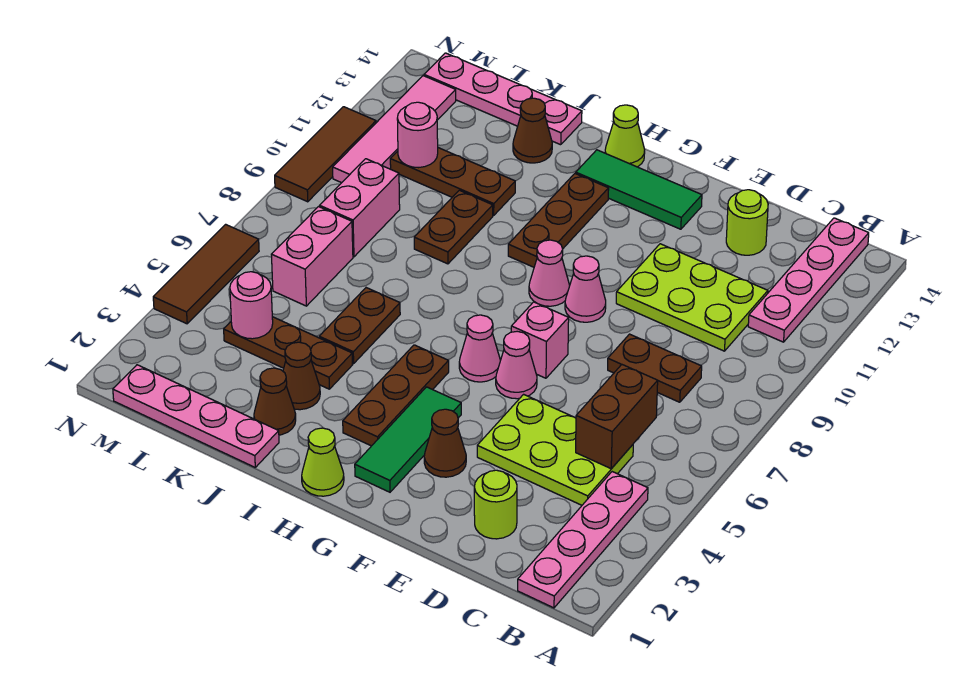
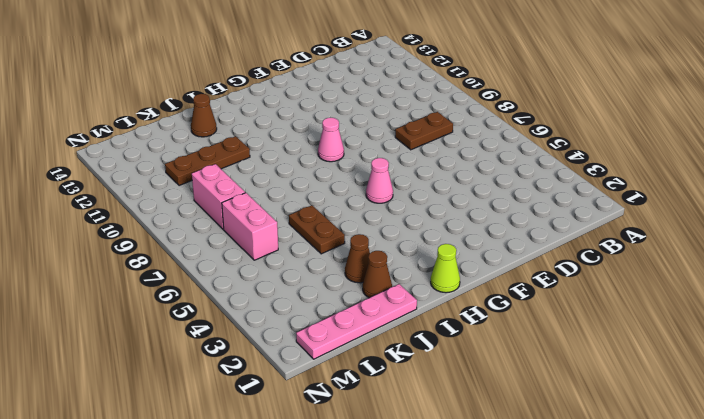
none -> pink 1x4 plate [518,472,648,608]
none -> pink 1x4 plate [748,218,869,342]
none -> lime 2x3 plate [477,394,633,505]
none -> lime 2x3 plate [616,244,768,351]

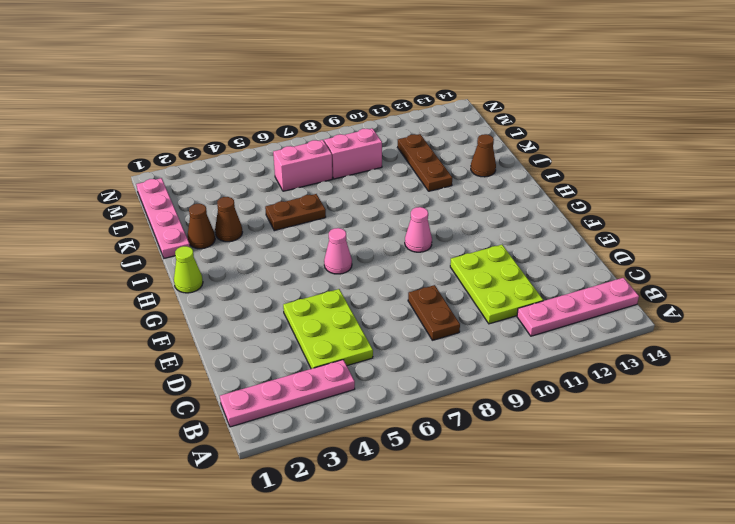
none -> lime 1x1 round brick [474,470,517,539]
none -> lime 1x1 round brick [726,190,768,255]
none -> brown 1x1 cone [424,409,466,477]
none -> pink 1x1 cone [496,331,537,399]

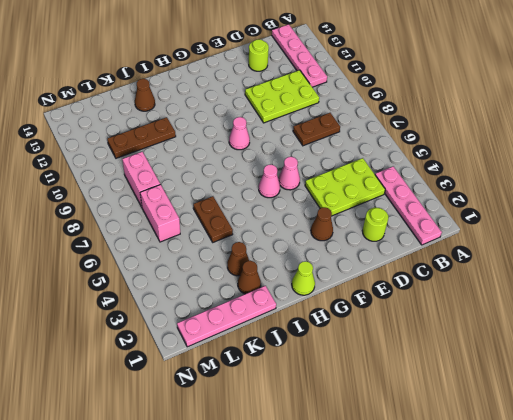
none -> pink 1x1 brick [511,302,569,378]
none -> pink 1x1 cone [565,256,606,322]
none -> green 1x3 tile [576,150,702,229]
none -> green 1x3 tile [355,387,461,492]

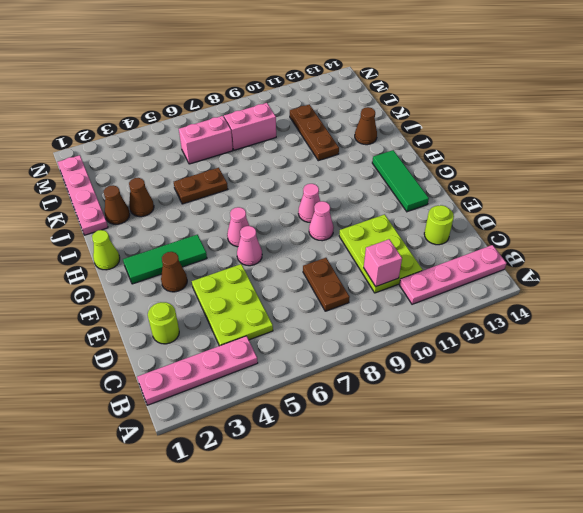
pink 1x1 brick [364,239,402,286] -> pink 1x1 brick moved to [511,302,569,378]
none -> brown 1x3 plate [343,345,449,446]
none -> brown 1x3 plate [508,173,609,267]
none -> lime 1x1 cone [605,105,645,167]
none -> brown 1x3 plate [224,317,353,389]

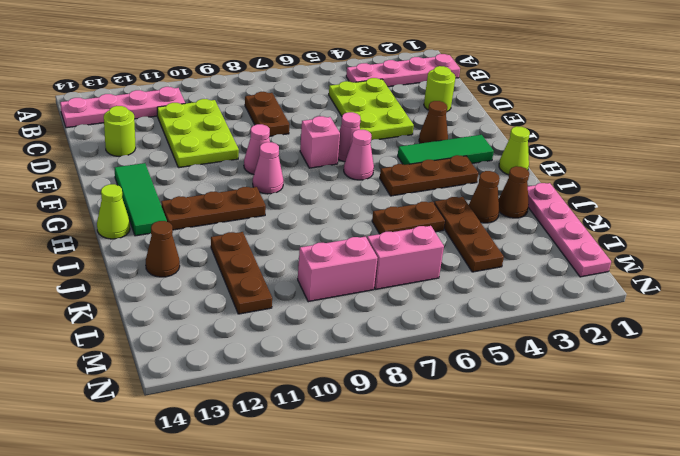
none -> brown 1x2 plate [414,190,493,264]
none -> pink 1x4 plate [424,53,582,145]
none -> pink 1x4 tile [333,76,456,183]
none -> brown 1x3 tile [153,224,259,324]

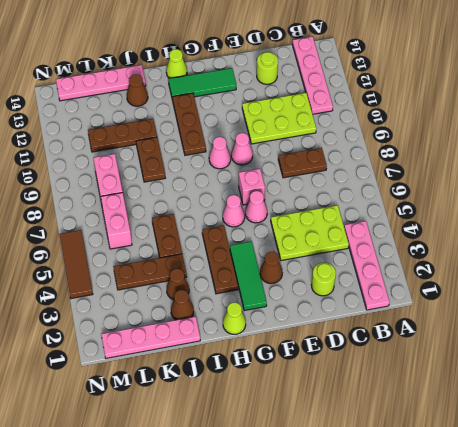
none -> pink 1x4 tile [333,76,456,183]
none -> brown 1x3 tile [275,107,376,202]
none -> brown 1x2 brick [576,365,658,469]
none -> pink 1x1 round brick [230,272,273,339]

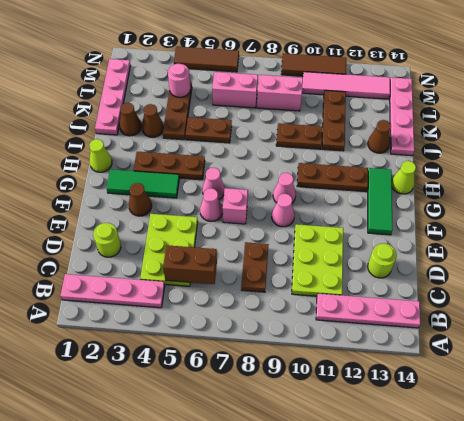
none -> pink 1x1 round brick [397,102,438,168]

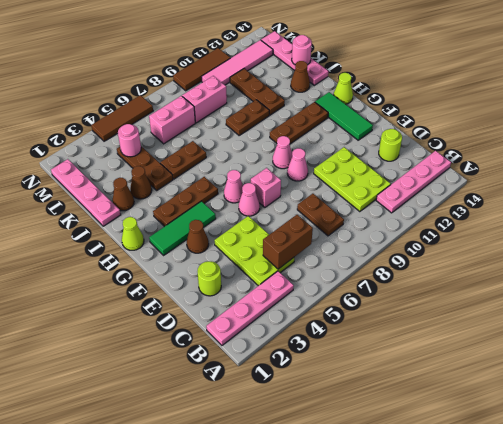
pink 1x1 round brick [292,35,312,65] -> pink 1x1 round brick moved to [397,102,438,168]

